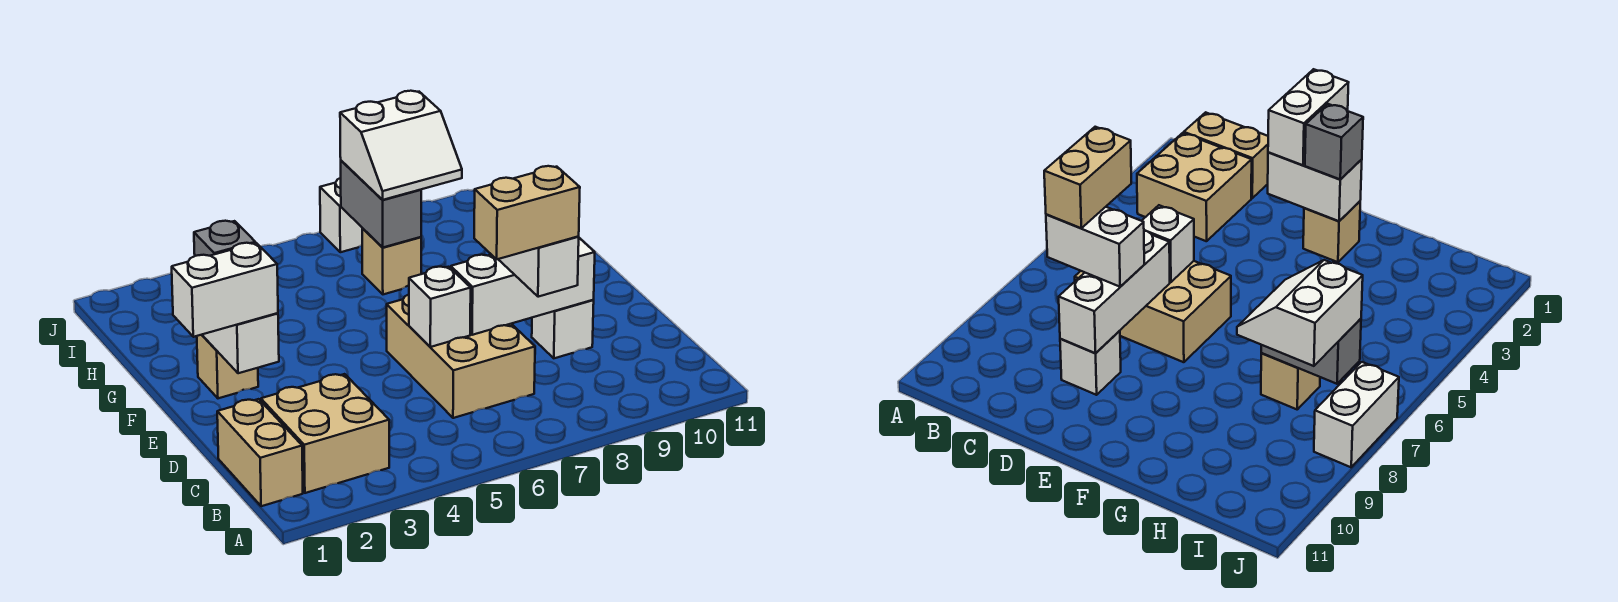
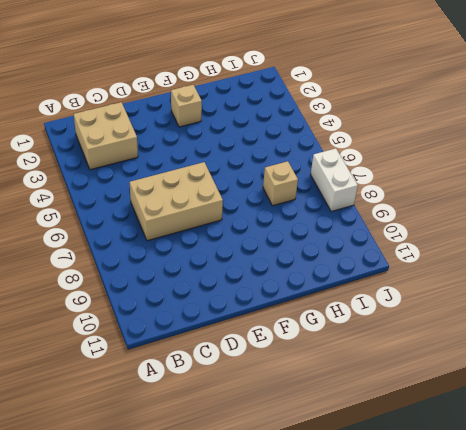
none -> tan 1x2 brick [217,399,303,506]
none -> white 1x1 brick [532,300,594,358]
none -> white 1x1 brick [409,267,471,347]

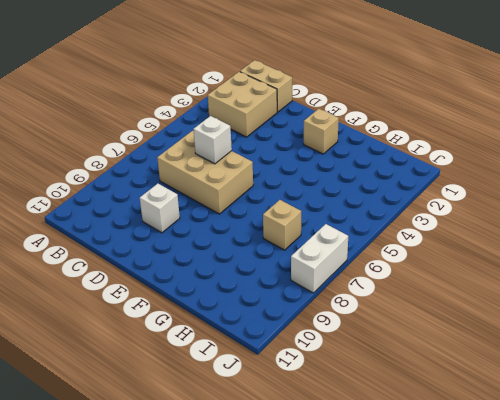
none -> white 1x3 brick [451,238,595,335]
none -> white 1x2 brick [202,313,279,373]
none -> grey 1x2 brick [341,161,421,247]

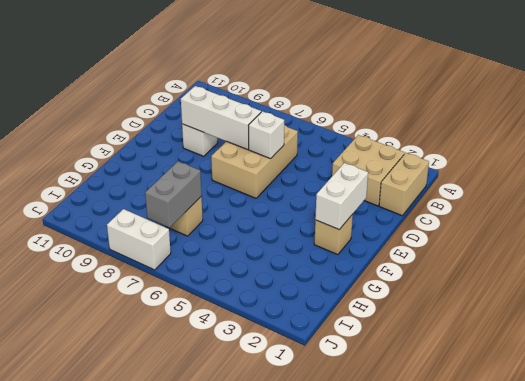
none -> white 1x2 brick [498,237,579,297]
none -> white 1x2 brick [172,243,278,337]
none -> grey 1x1 brick [194,221,255,256]

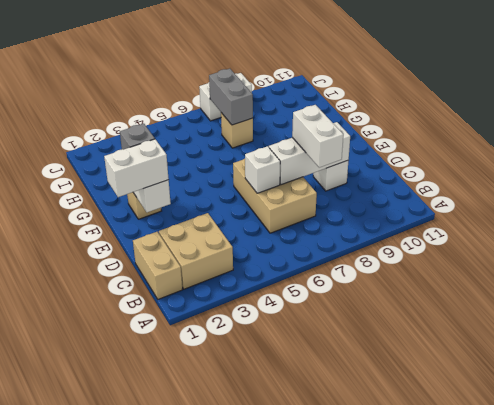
none -> white 2x2 slope [340,91,462,200]
none -> tan 1x2 brick [474,166,580,259]

